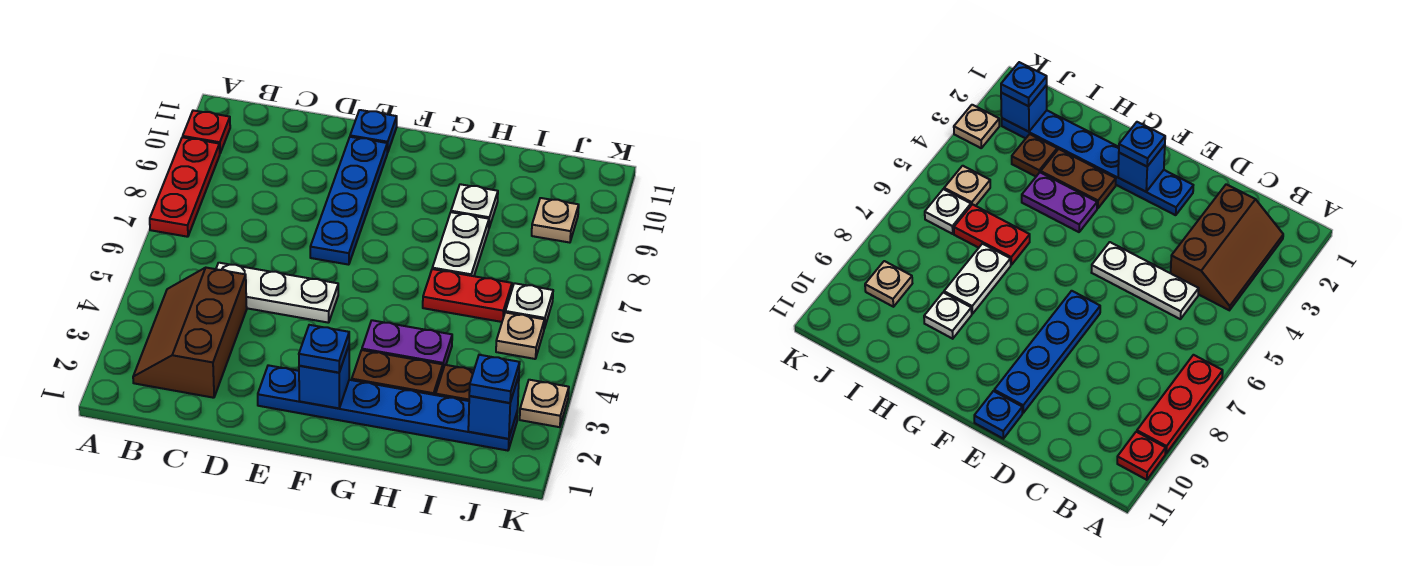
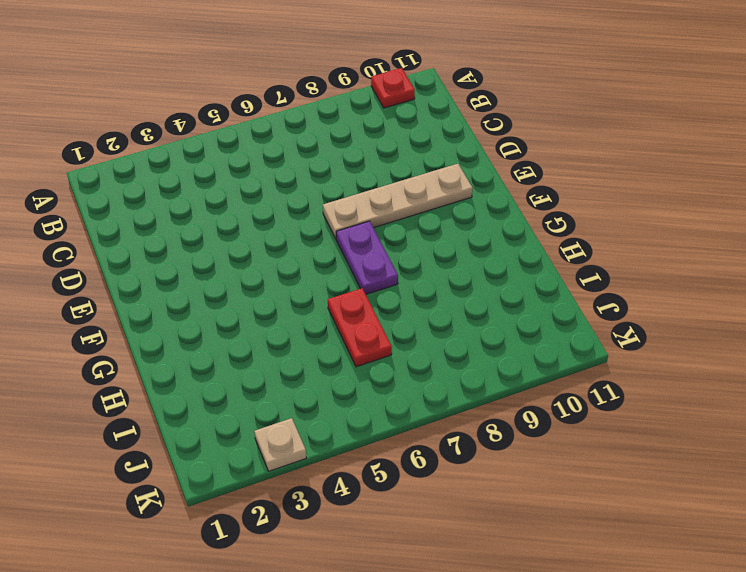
tan 1x4 plate [323,164,473,238] -> blue 1x4 plate [310,137,387,265]
purple 1x2 plate [336,221,398,294] -> purple 1x2 plate moved to [362,320,452,369]
none -> red 1x3 plate [150,137,220,237]
none -> brown 2x3 slope [133,268,247,398]
none -> white 1x3 plate [216,263,338,323]

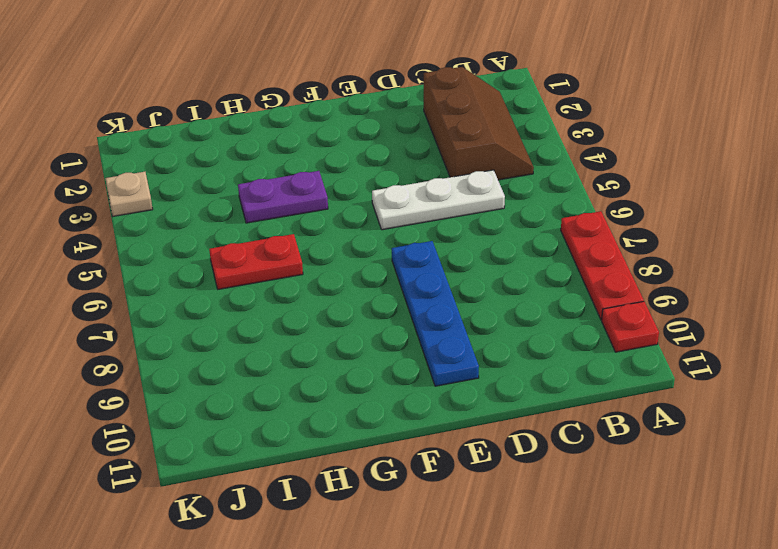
none -> blue 1x6 plate [258,365,518,451]
none -> blue 1x1 plate [350,110,397,153]
none -> brown 1x2 plate [352,350,443,395]

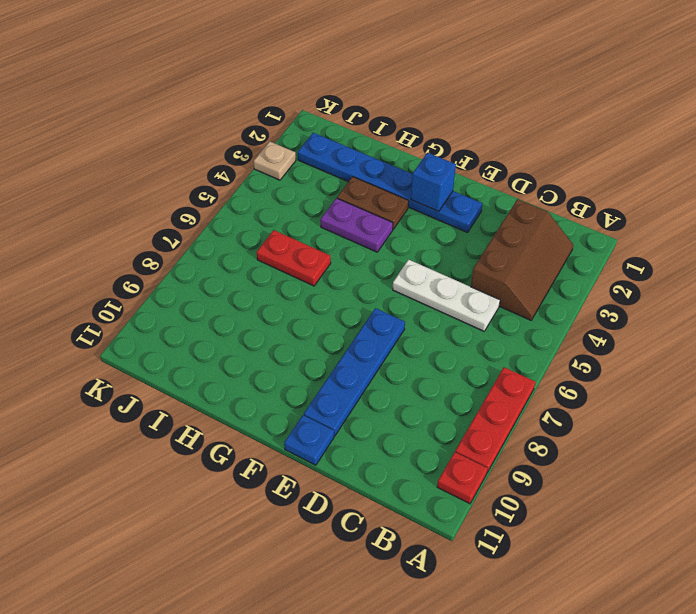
none -> white 1x2 plate [432,212,489,276]
none -> white 1x1 plate [451,184,498,227]
none -> brown 1x1 plate [436,365,474,401]

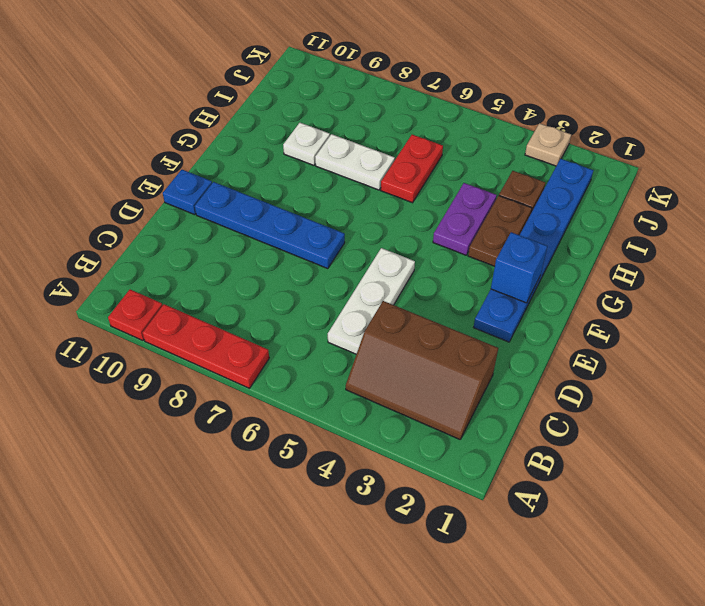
none -> tan 1x1 plate [496,313,544,359]
none -> white 1x1 plate [505,283,553,329]
none -> tan 1x1 plate [532,198,579,243]

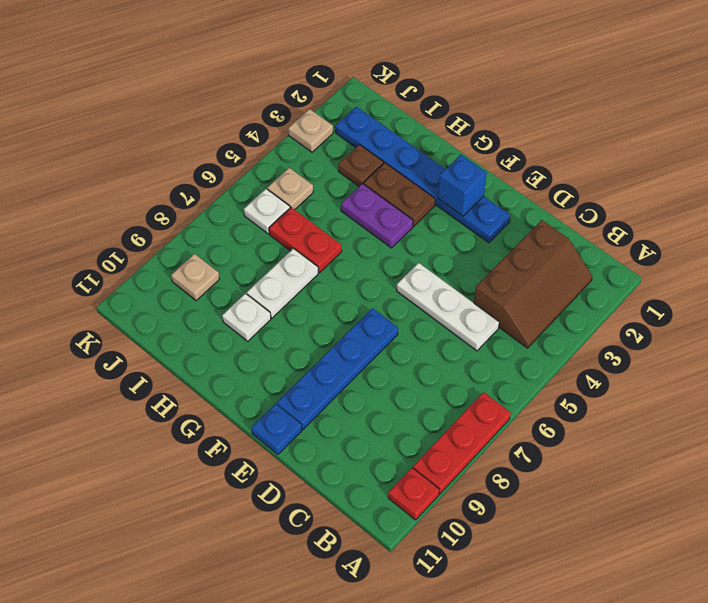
none -> blue 1x1 brick [468,376,519,439]
none -> blue 1x1 plate [299,325,349,373]
none -> blue 1x1 plate [469,355,520,403]

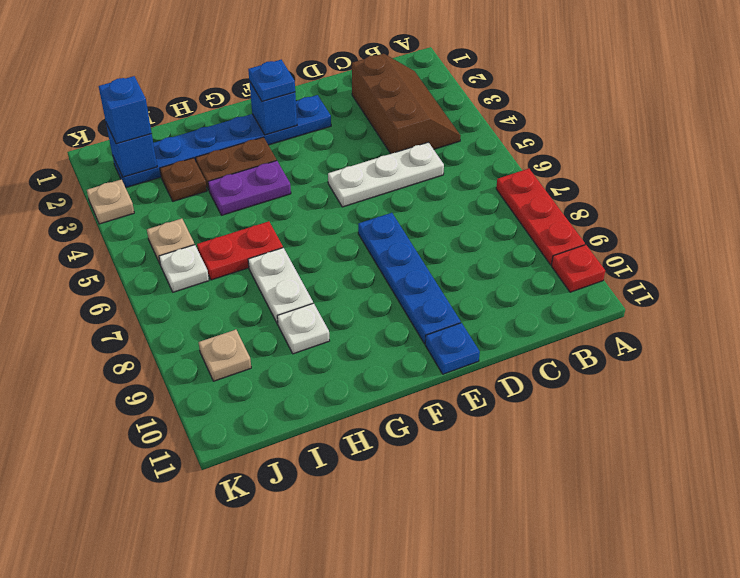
blue 1x1 brick [99,76,152,144] -> blue 1x1 plate [469,355,520,403]

